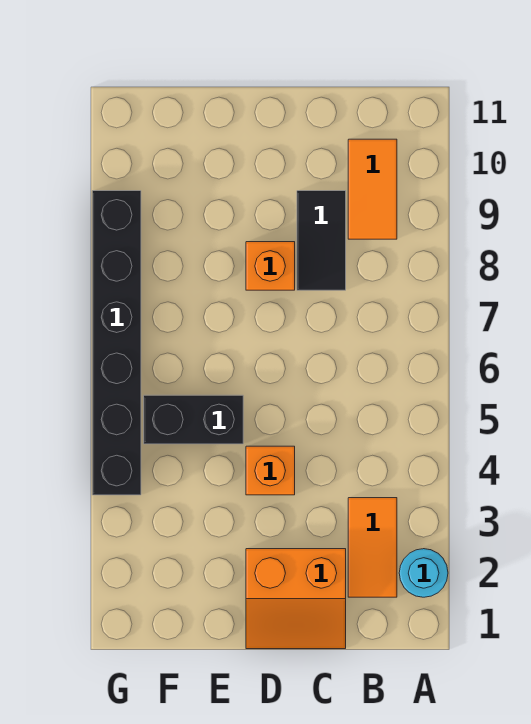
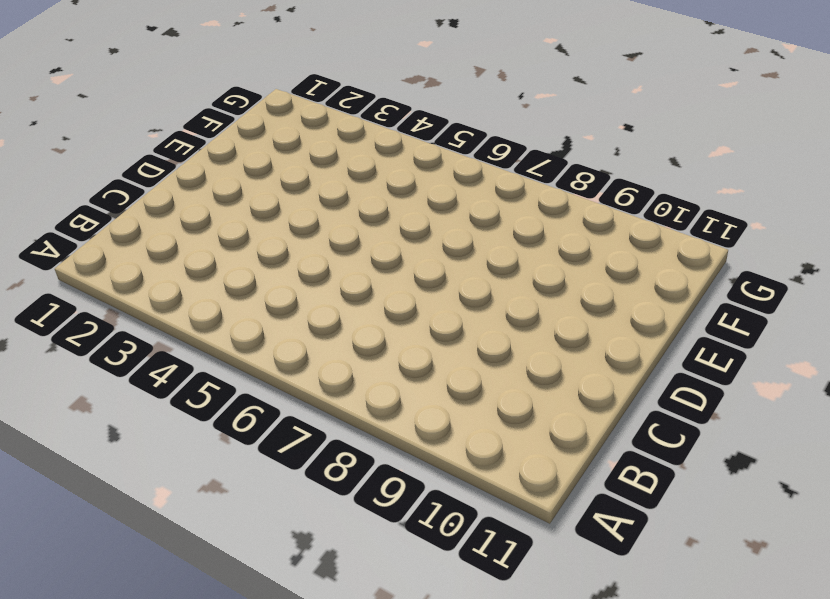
none -> cyan 1x1 round brick [399,549,448,597]
none -> orange 1x2 tile [348,498,397,597]

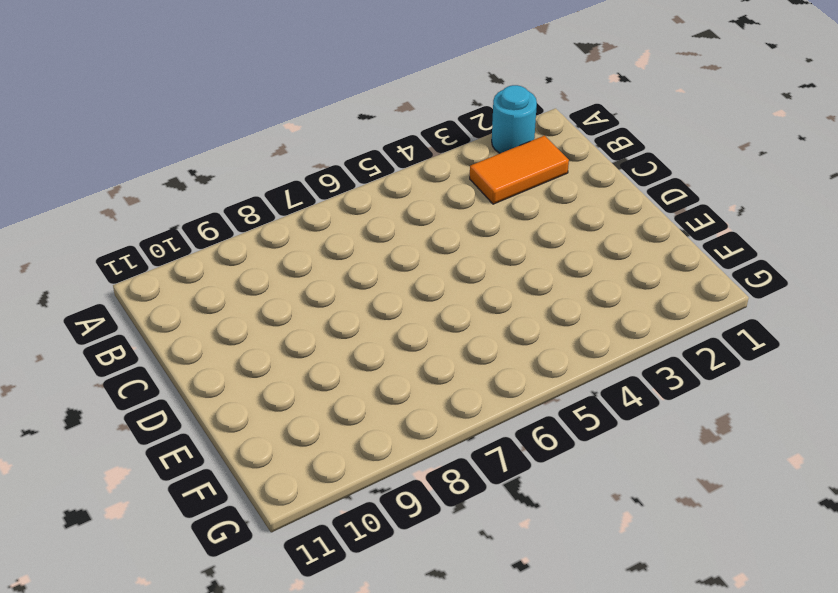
none -> orange 1x2 tile [348,139,397,239]
none -> orange 2x2 slope [246,549,346,649]

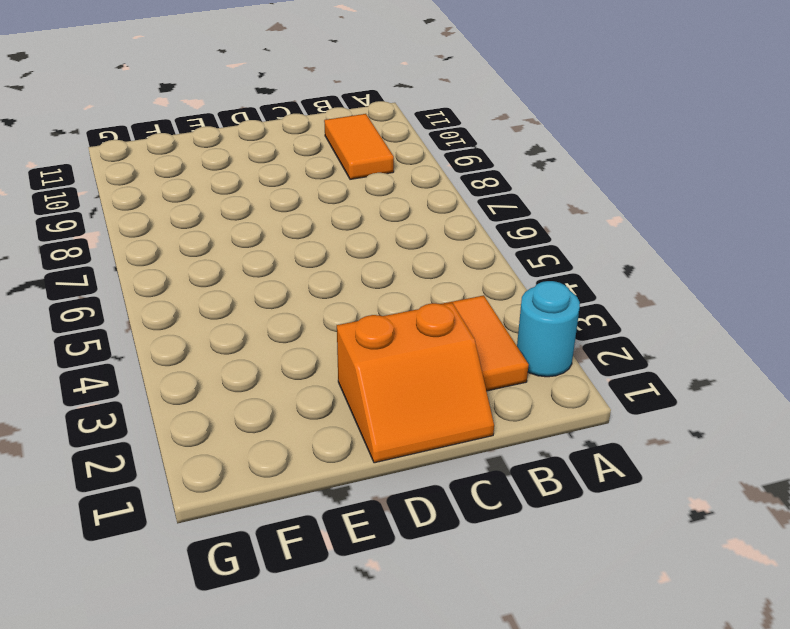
none -> black 1x2 tile [297,191,346,290]
none -> orange 1x1 brick [246,446,295,495]

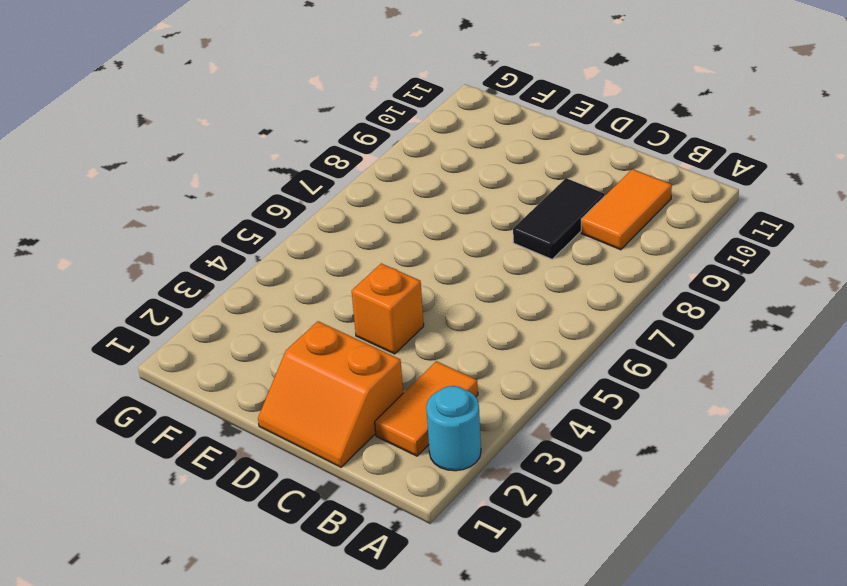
none -> orange 1x1 brick [246,242,295,290]
none -> black 1x2 brick [144,395,243,444]

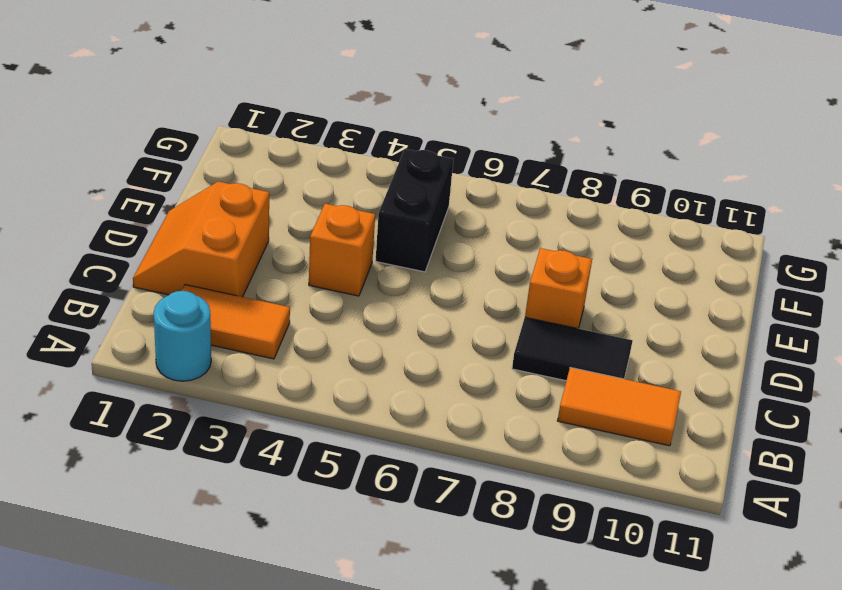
none -> black 1x6 brick [92,191,141,495]

